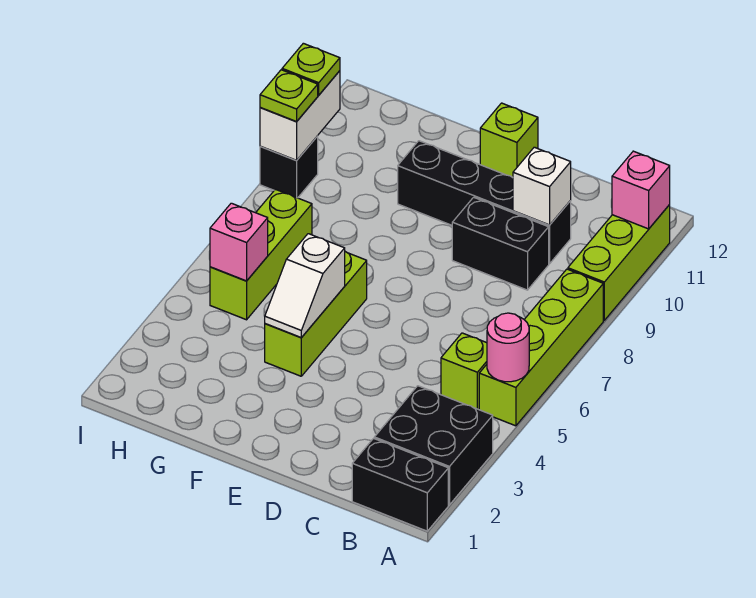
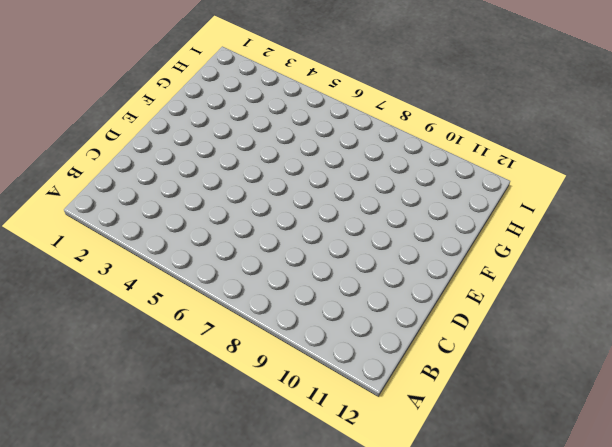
none -> black 1x2 brick [352,438,448,531]
none -> black 2x2 brick [374,386,493,505]
none -> lime 1x4 brick [479,269,603,426]

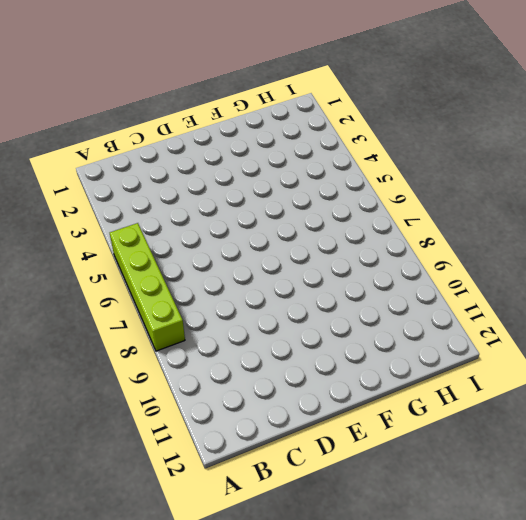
none -> black 1x2 brick [352,438,448,531]
none -> black 2x2 brick [374,386,493,505]
none -> lime 1x3 brick [568,205,670,320]

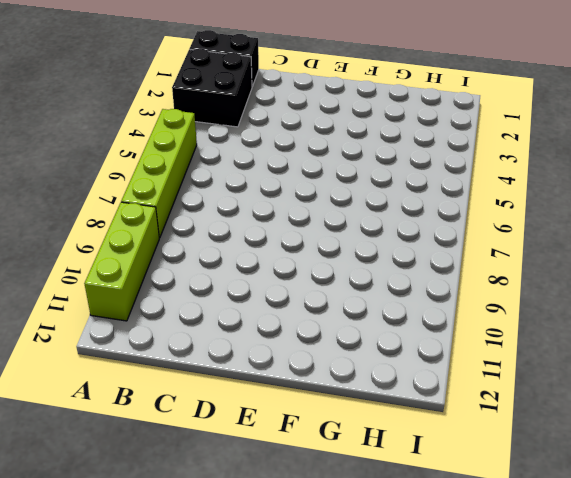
none -> lime 1x1 brick [441,333,487,410]
none -> black 1x2 brick [452,197,549,290]
none -> black 1x4 brick [398,141,571,264]

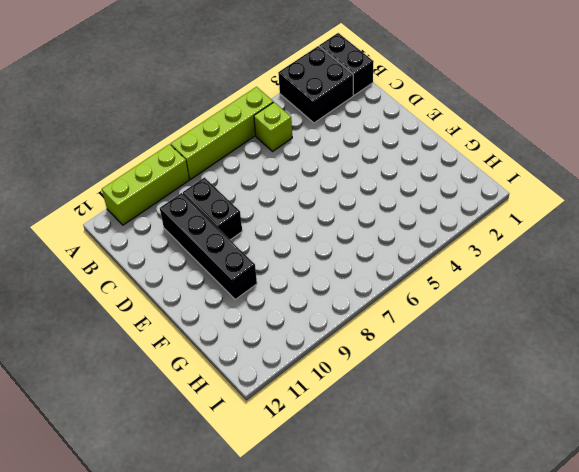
none -> lime 1x1 brick [480,103,538,178]
none -> lime 1x3 brick [265,252,367,376]
none -> lime 1x3 brick [210,189,312,320]

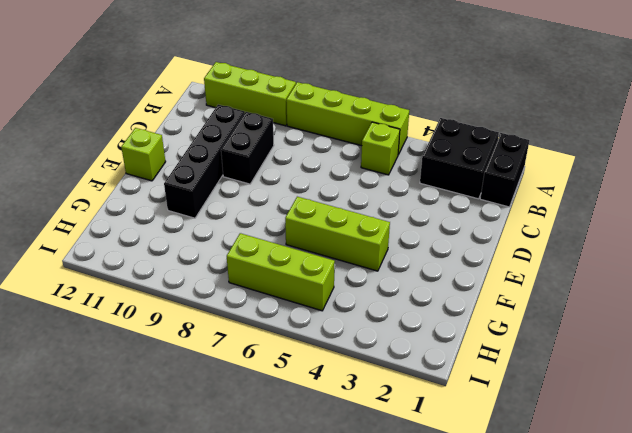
none -> black 1x1 brick [260,136,318,198]
none -> pink 1x1 round brick [487,313,529,382]
none -> pink 1x1 brick [612,151,670,229]

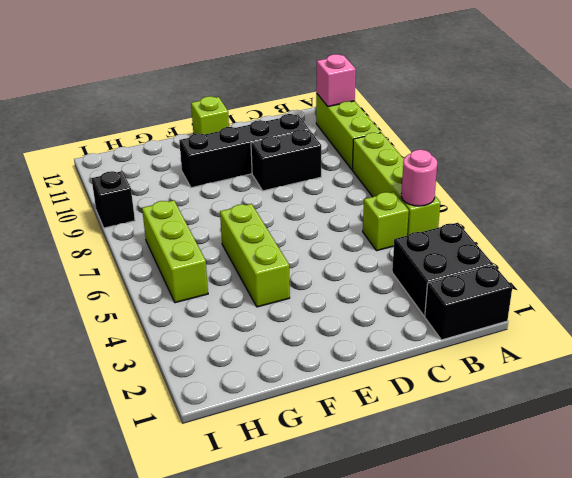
none -> white 1x1 brick [513,147,571,225]
none -> white 1x2 slope [265,234,345,338]
none -> pink 1x1 brick [210,203,268,281]

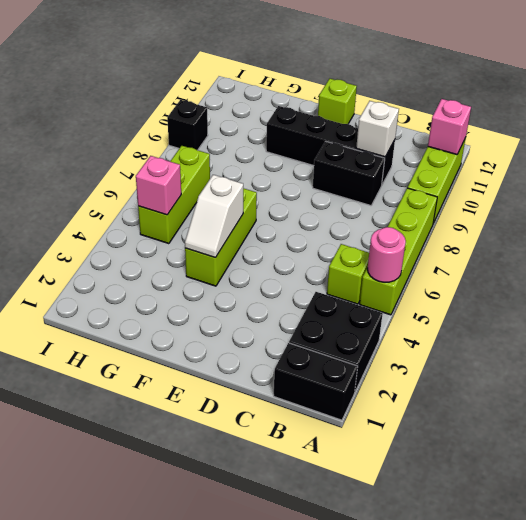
none -> white 1x2 brick [260,71,340,160]
none -> lime 1x1 plate [260,70,318,122]
none -> lime 1x1 plate [282,43,340,95]

